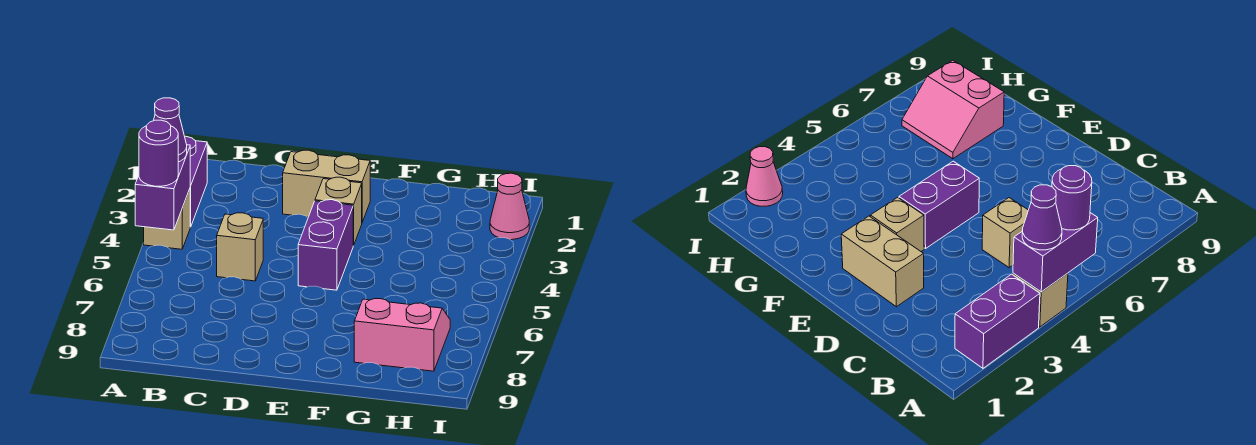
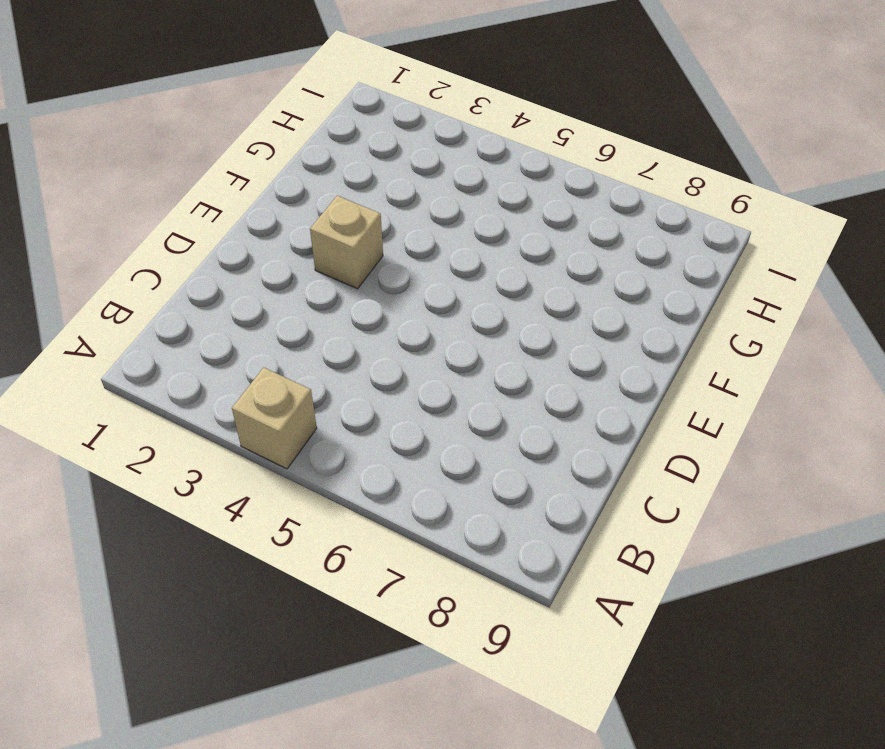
none -> purple 1x2 brick [185,136,207,227]
none -> tan 1x1 brick [217,213,263,281]

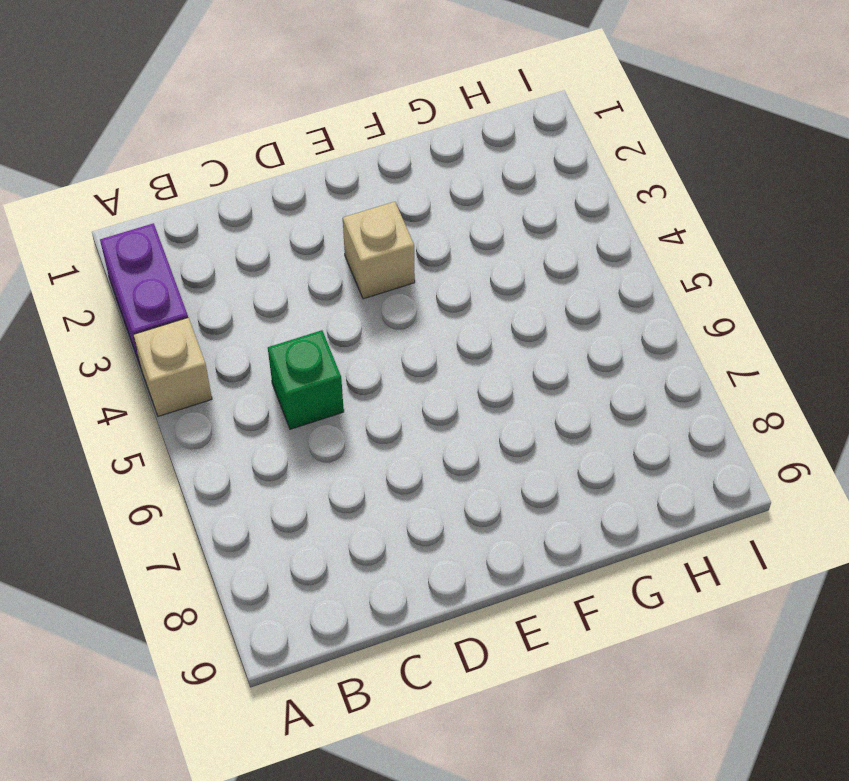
green 1x1 brick [268,330,344,429] -> tan 1x1 brick [217,213,263,281]
none -> tan 1x2 brick [283,150,370,222]
none -> purple 1x2 brick [298,200,353,290]

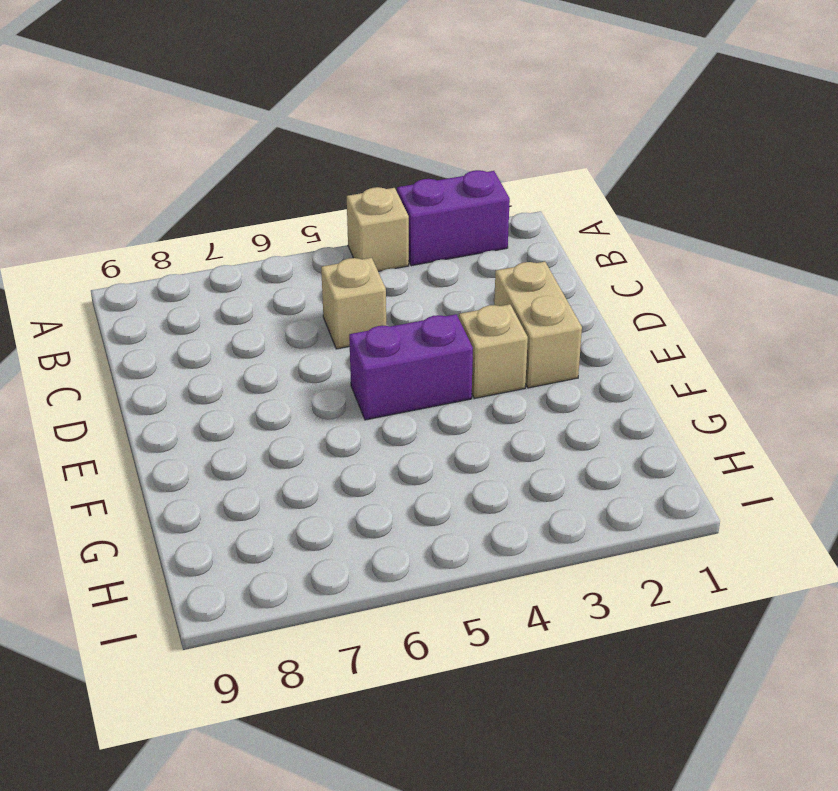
none -> pink 2x2 slope [354,299,450,371]
none -> pink 1x1 cone [490,173,529,240]

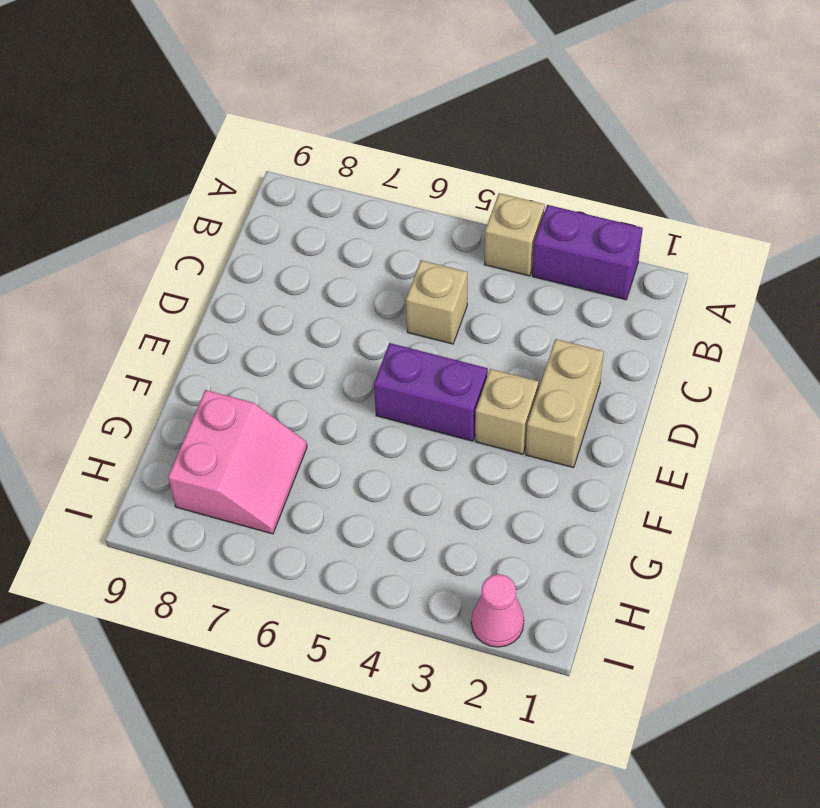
none -> purple 1x2 brick [135,145,190,230]
none -> purple 1x1 cone [154,98,187,162]

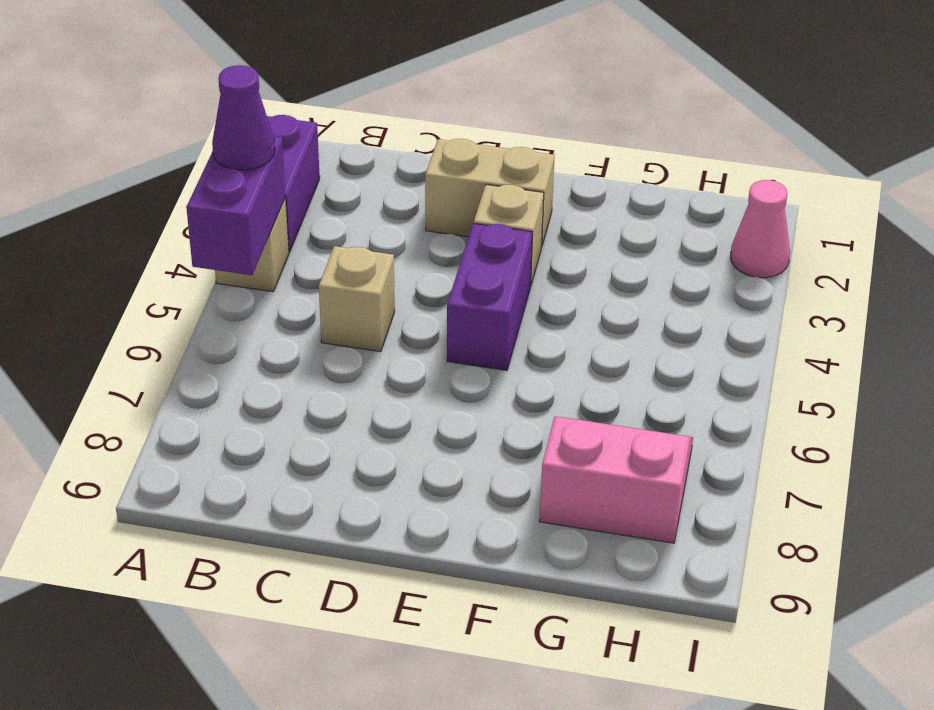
none -> purple 1x1 round brick [139,120,178,186]

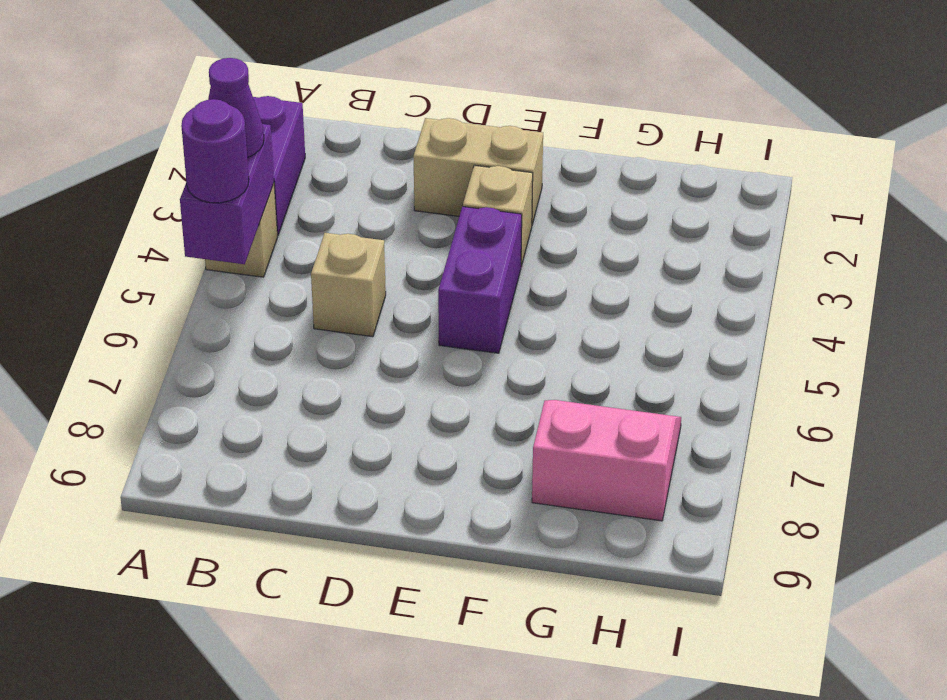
none -> pink 1x1 cone [490,173,529,240]

